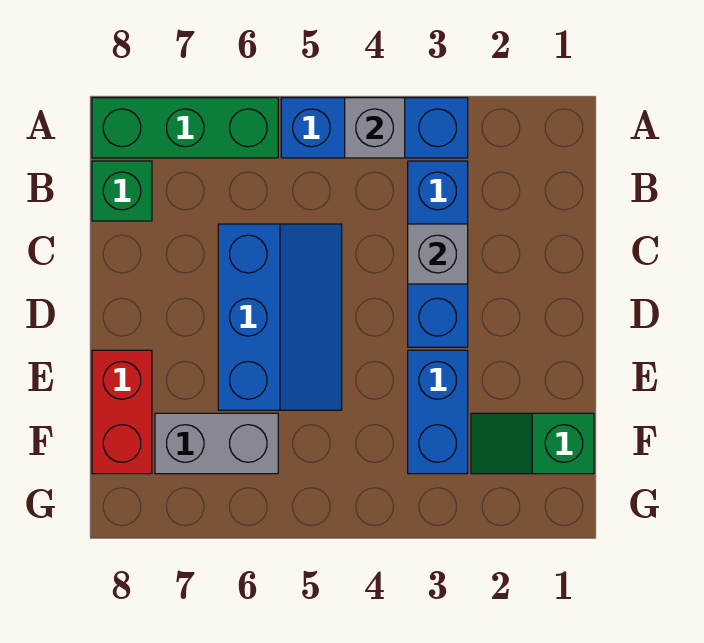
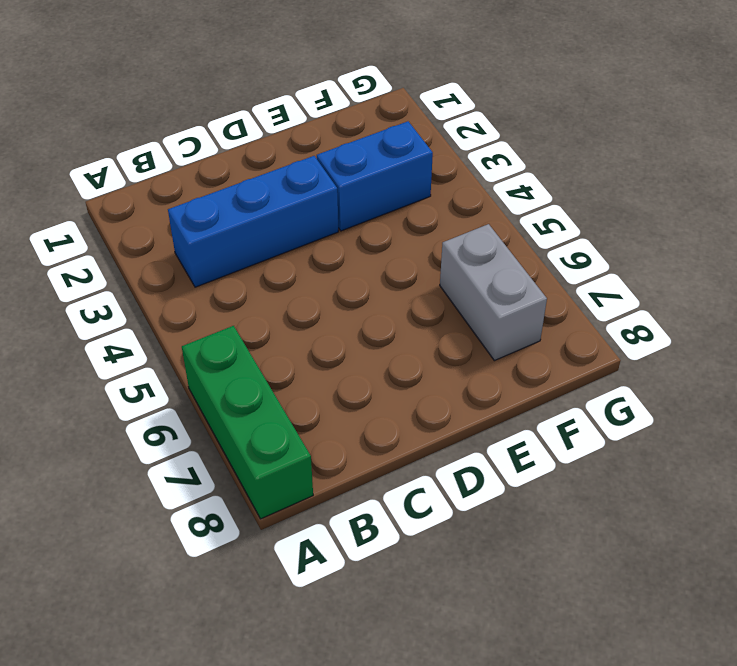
none -> blue 1x3 brick [281,98,468,158]
none -> green 1x1 brick [92,161,152,221]

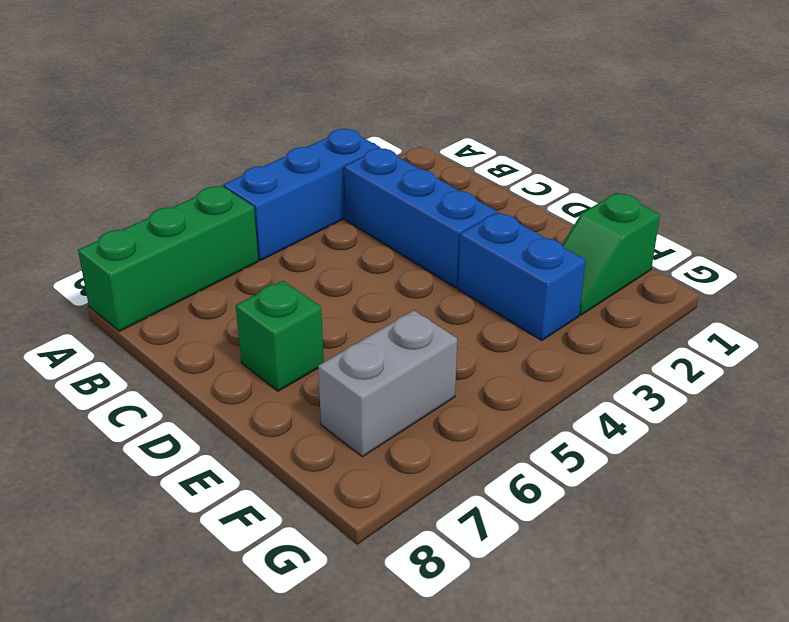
green 1x1 brick [236,281,324,391] -> green 1x1 brick moved to [92,161,152,221]
none -> blue 2x3 slope [218,224,342,410]
none -> red 1x2 brick [92,350,152,474]

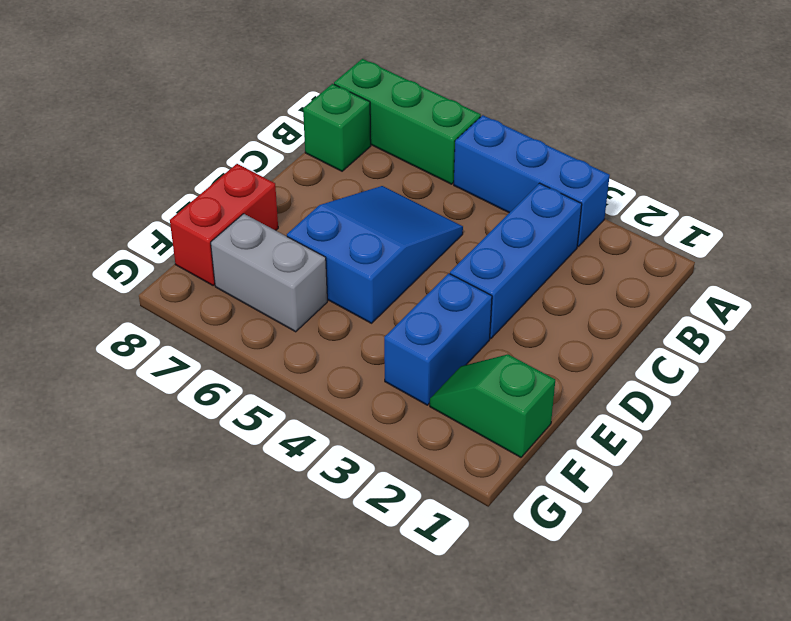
blue 2x3 slope [287,186,463,323] -> blue 2x3 slope turned to [218,224,342,410]
none -> grey 1x1 brick [345,98,405,158]
none -> grey 1x1 brick [408,224,468,284]

